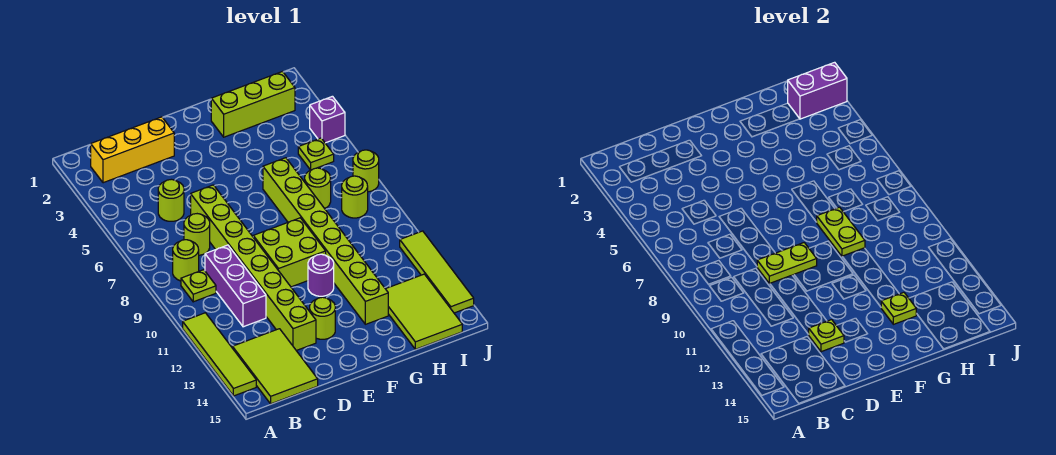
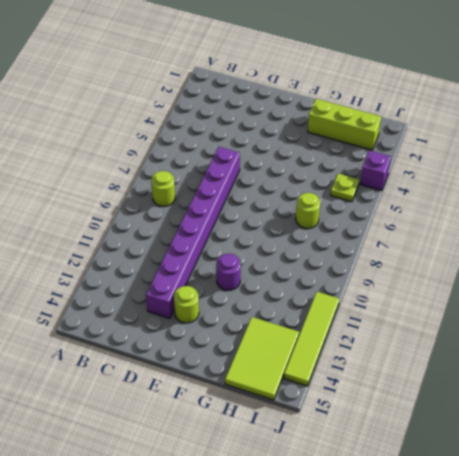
purple 1x8 brick [146,147,240,318] -> lime 1x8 brick [191,185,316,351]
none -> lime 1x4 tile [183,313,256,396]
none -> yellow 1x3 brick [91,117,174,183]
none -> lime 1x1 plate [181,270,216,302]

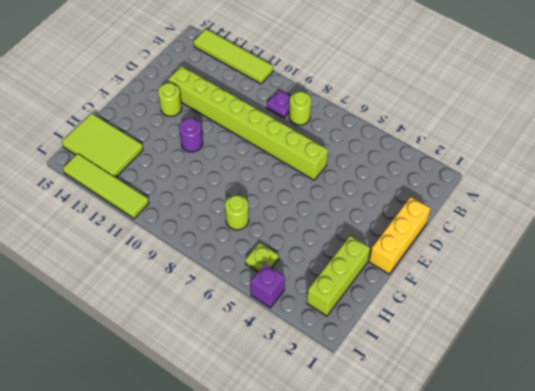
purple 1x1 plate [267,90,291,118] -> lime 1x1 plate [181,270,216,302]
yellow 1x3 brick [369,197,431,274] -> yellow 1x3 brick moved to [91,117,174,183]
none -> lime 2x3 tile [232,329,318,404]
none -> lime 1x1 round brick [158,179,184,221]
none -> lime 1x1 round brick [184,214,210,255]

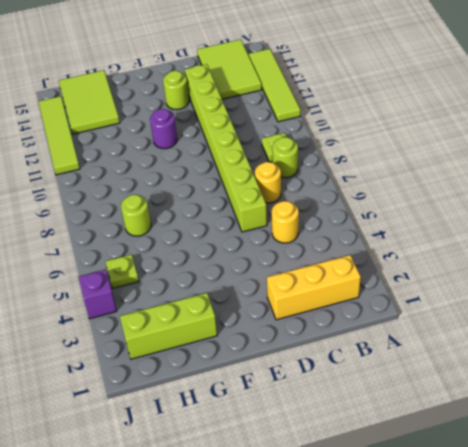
yellow 1x1 round brick [272,201,299,243] -> lime 1x1 round brick [158,179,184,221]
yellow 1x1 round brick [255,162,281,203] -> lime 1x1 round brick [184,214,210,255]
none -> purple 1x3 brick [205,245,266,327]
none -> lime 2x2 brick [253,218,326,287]
none -> lime 1x8 brick [263,158,388,324]

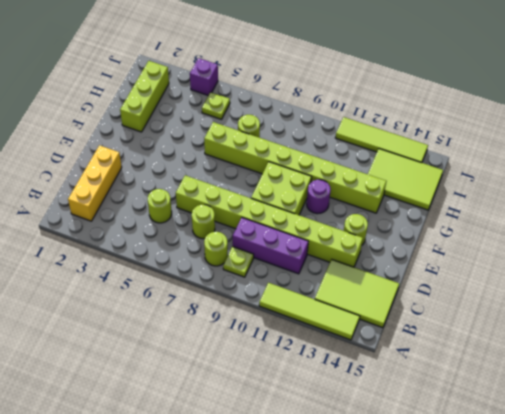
none -> lime 1x1 round brick [342,176,368,218]
none -> lime 1x1 round brick [353,150,379,192]
none -> lime 1x2 plate [757,243,817,284]

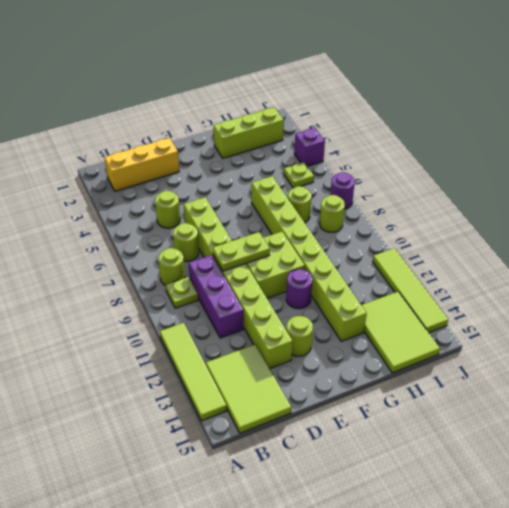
purple 1x1 round brick [330,172,355,209] -> lime 1x1 round brick [353,150,379,192]
none -> lime 1x1 plate [808,320,844,352]
none -> lime 1x2 plate [817,207,865,256]
none -> lime 1x1 plate [881,292,916,324]

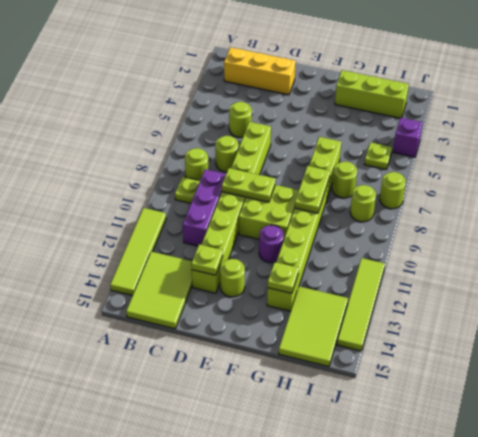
none -> purple 1x2 brick [788,62,847,119]

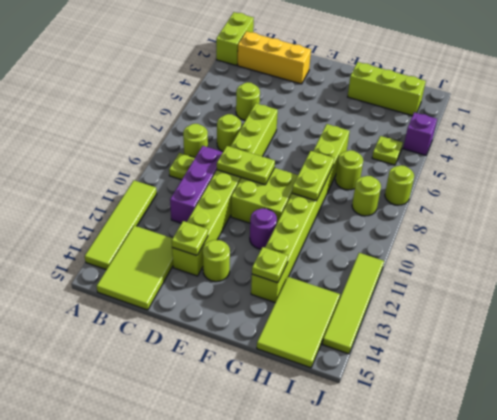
lime 1x2 brick [216,12,254,65] -> none
none -> purple 1x2 brick [788,62,847,119]

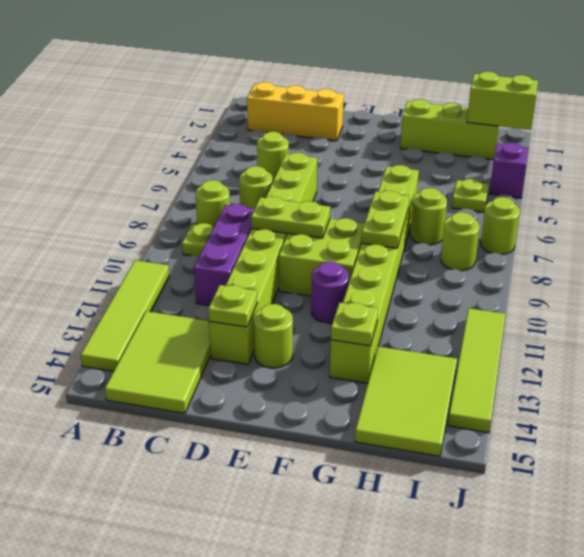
lime 1x2 brick [467,72,538,130] -> purple 1x2 brick [788,62,847,119]

